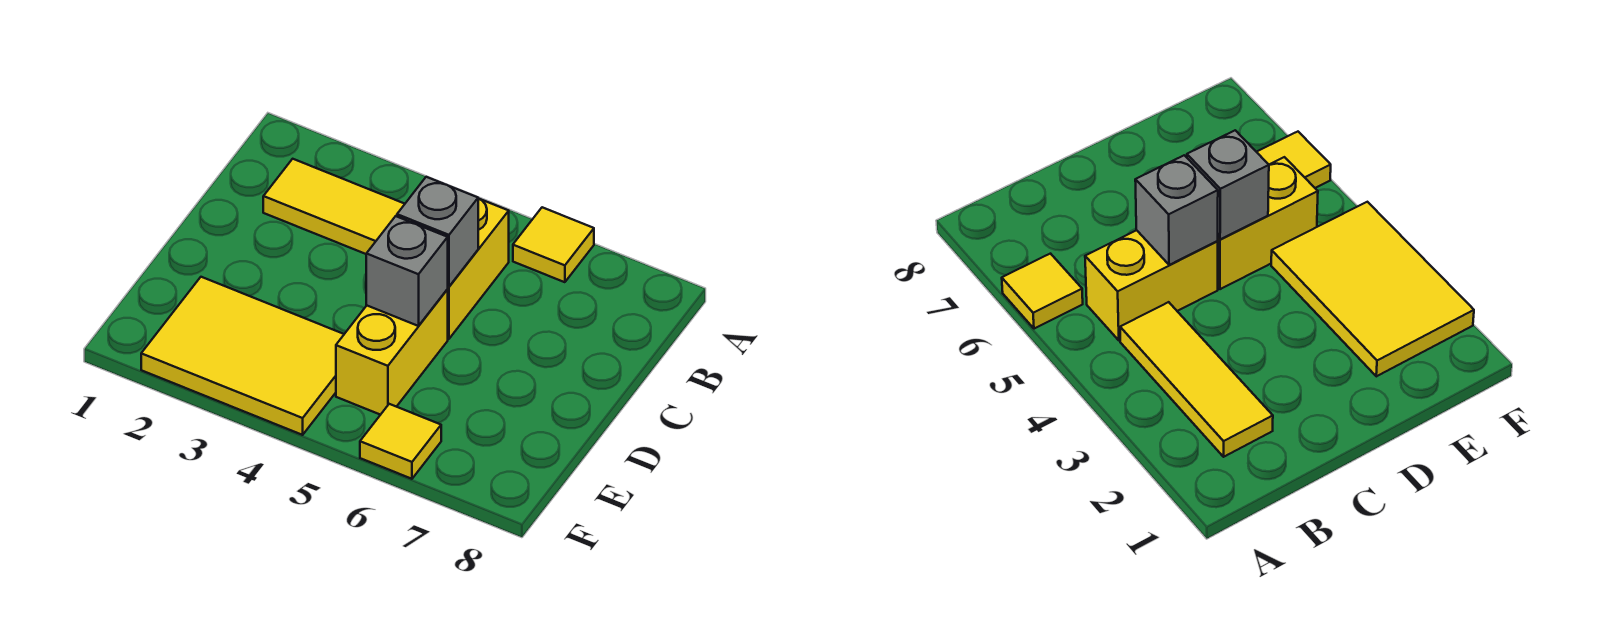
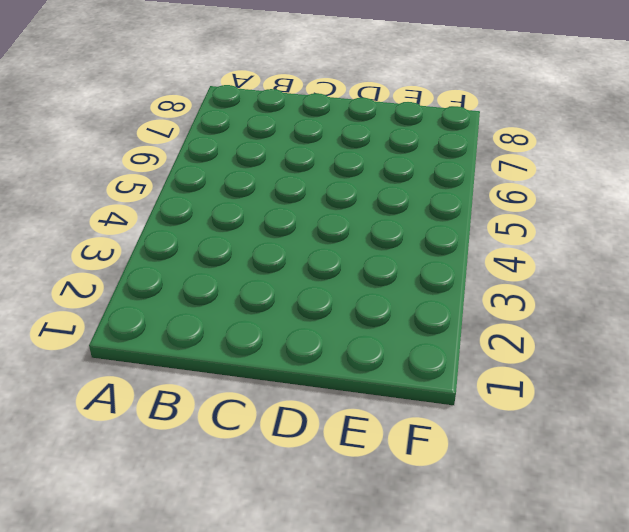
none -> yellow 1x1 tile [513,207,594,282]
none -> yellow 1x3 tile [263,159,405,254]

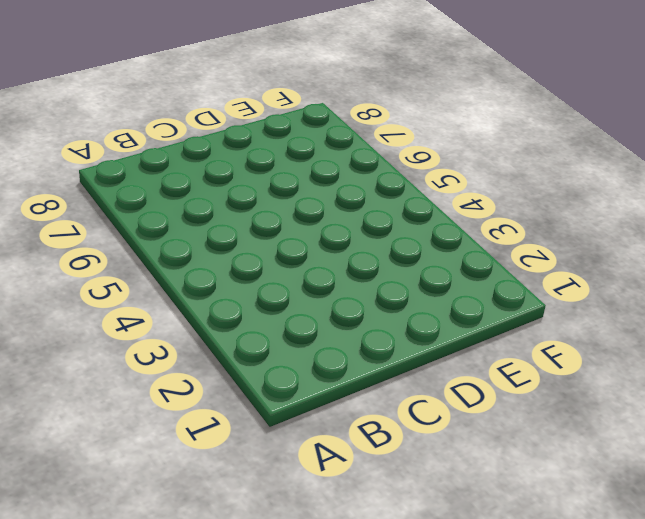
none -> yellow 1x1 tile [513,207,594,282]
none -> yellow 1x3 tile [263,159,405,254]

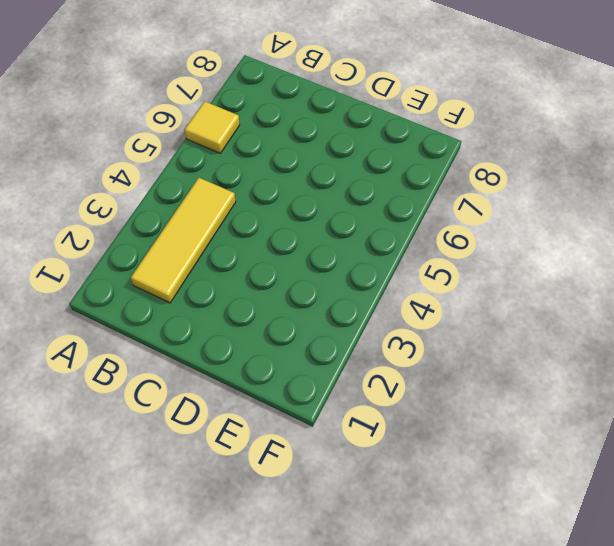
none -> yellow 1x2 brick [447,199,509,339]
none -> yellow 1x2 brick [336,290,448,415]

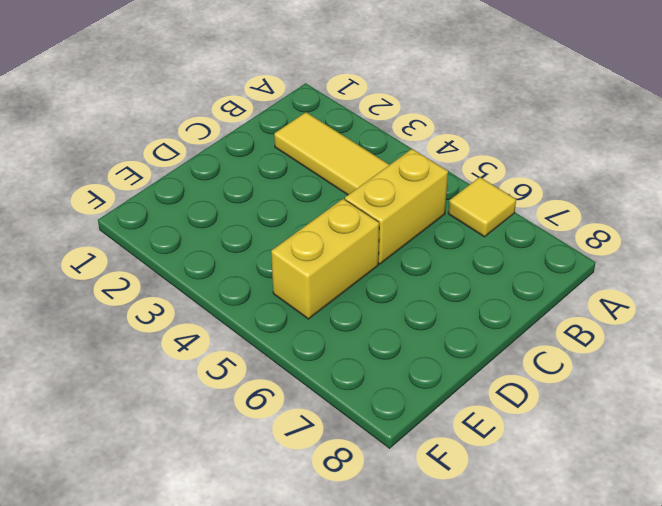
none -> yellow 2x3 tile [141,277,344,435]
none -> yellow 1x1 tile [360,404,441,479]

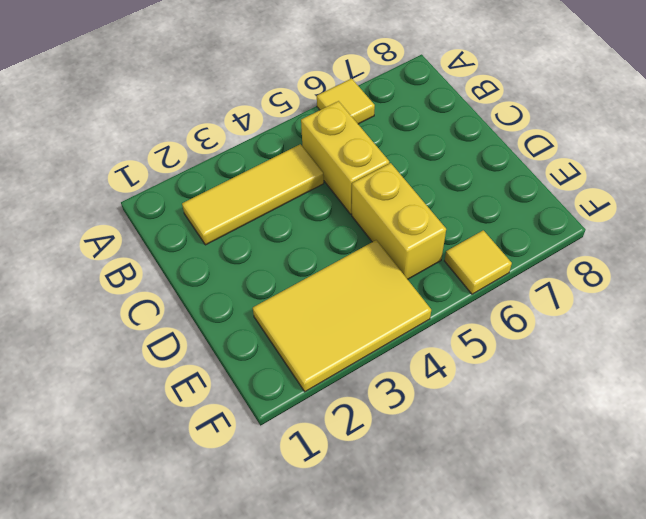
none -> grey 1x1 brick [397,177,478,287]
none -> grey 1x1 brick [366,216,448,326]

